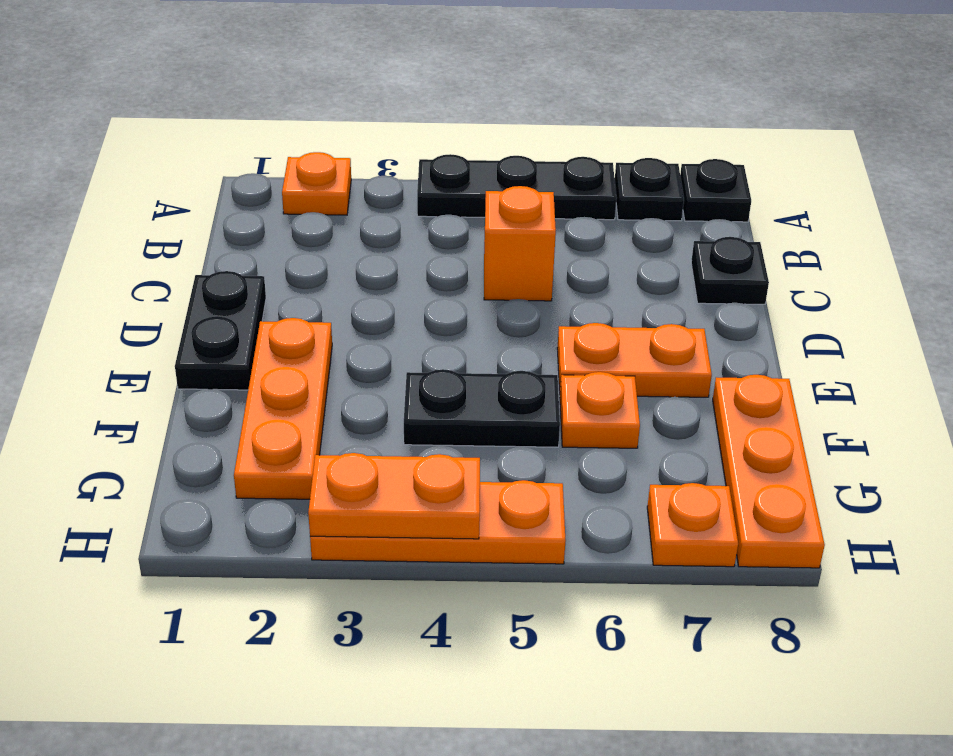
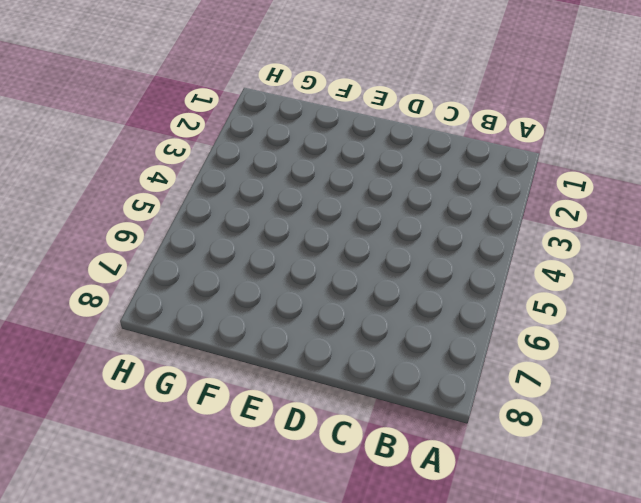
none -> orange 1x1 plate [282,152,351,215]
none -> black 1x3 plate [417,154,617,220]
none -> black 1x1 plate [615,158,684,221]

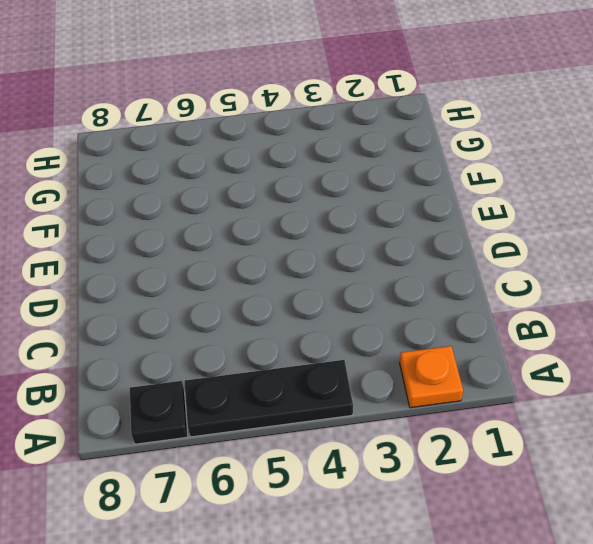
none -> black 1x1 plate [680,159,751,222]
none -> orange 1x1 brick [484,186,556,301]
none -> black 1x1 plate [691,237,769,304]

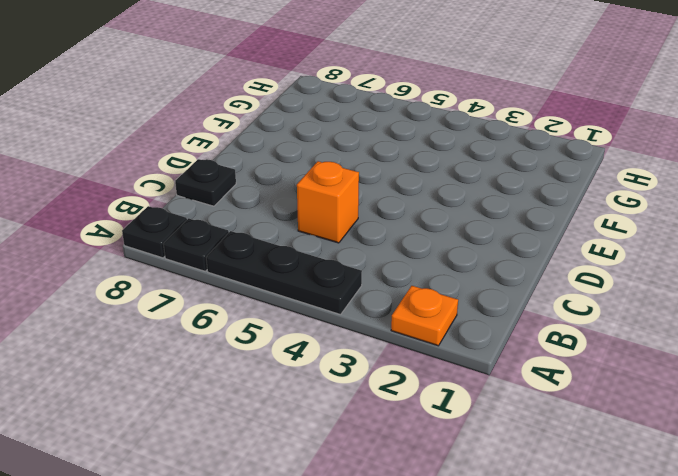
none -> black 1x2 plate [175,271,266,390]
none -> orange 1x3 plate [234,318,332,499]
none -> orange 1x2 plate [557,323,712,397]

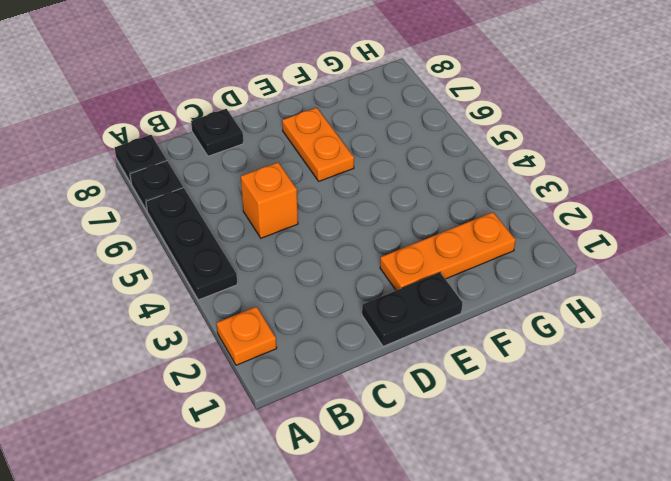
none -> black 1x2 plate [404,369,560,447]
none -> orange 1x1 plate [560,372,640,448]
none -> orange 1x3 plate [713,375,825,568]

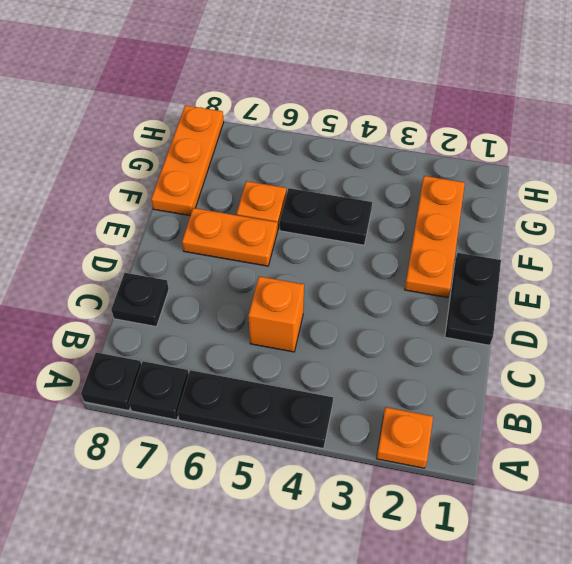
none -> orange 1x3 plate [310,480,566,564]
none -> orange 1x1 plate [647,483,738,567]
none -> orange 1x2 plate [308,453,480,539]

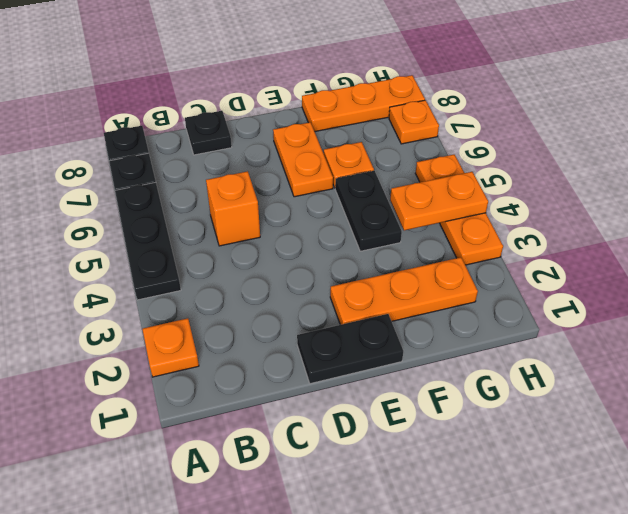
orange 1x2 plate [390,172,488,230] -> orange 1x2 plate turned to [308,453,480,539]

